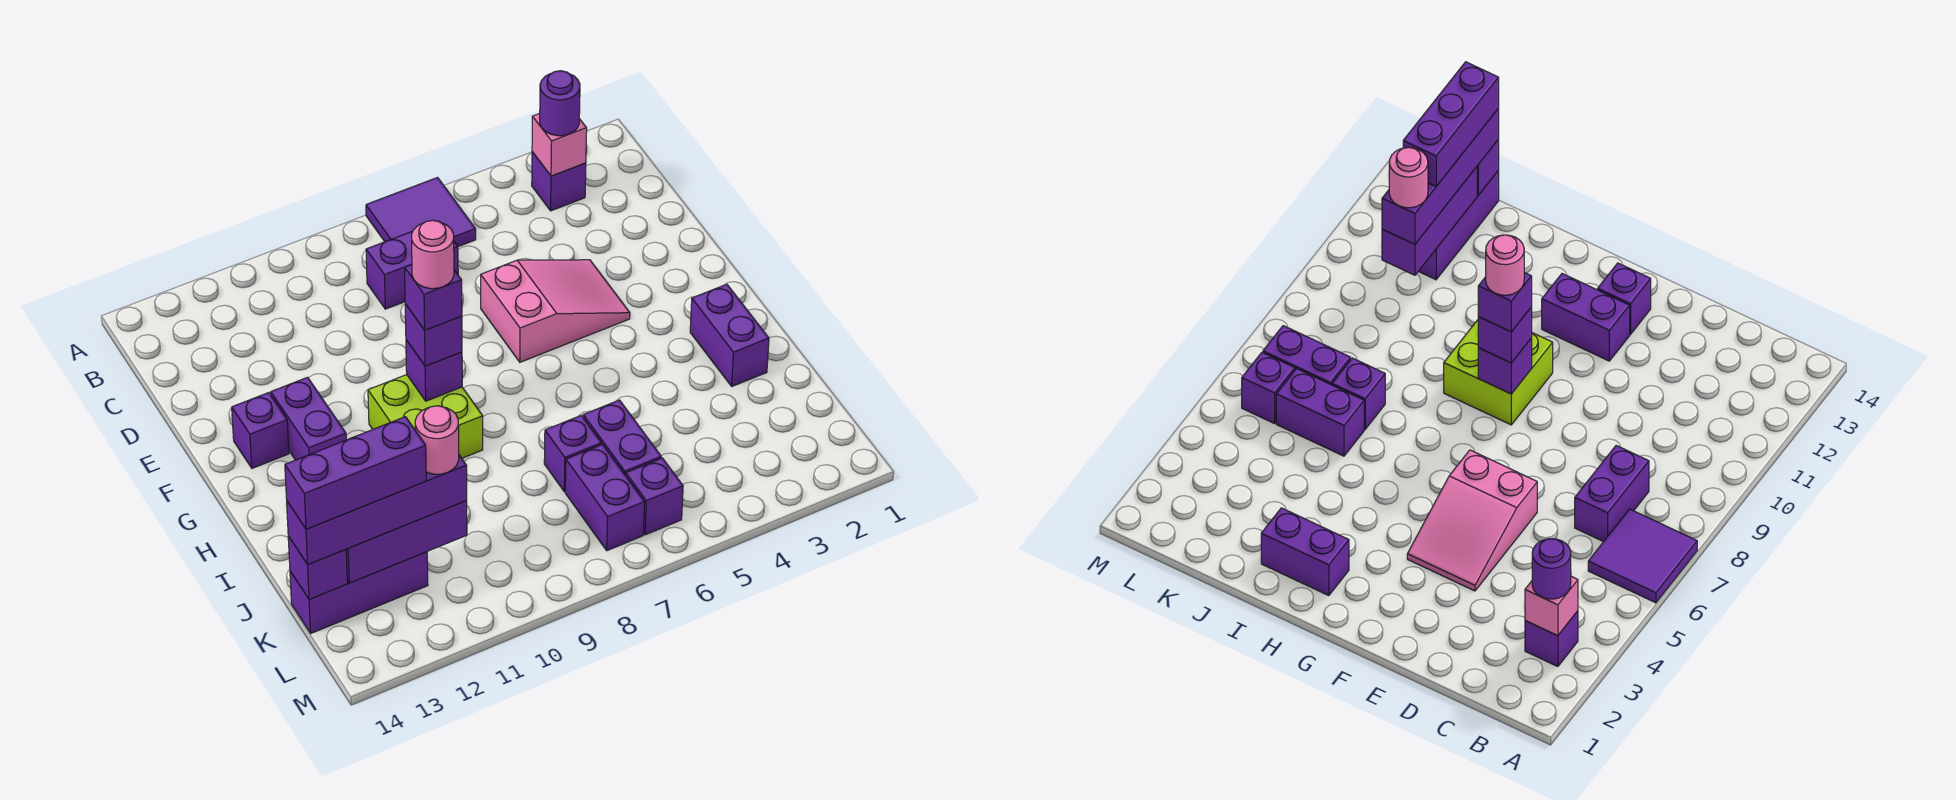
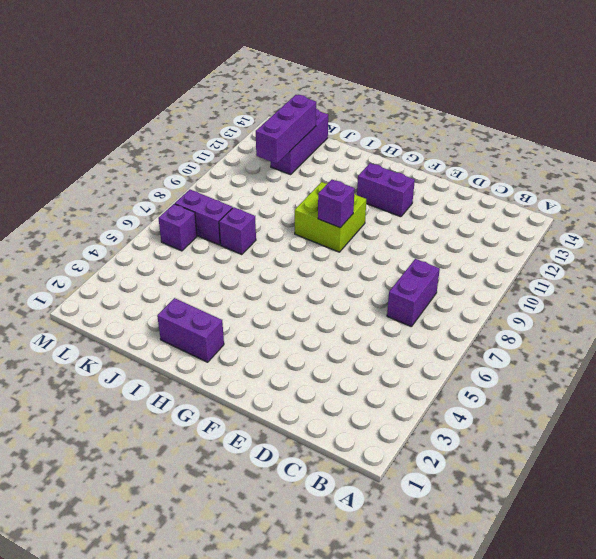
none -> purple 2x2 tile [366,178,476,247]
none -> purple 1x1 brick [532,152,586,211]
none -> pink 2x3 slope [481,260,630,362]

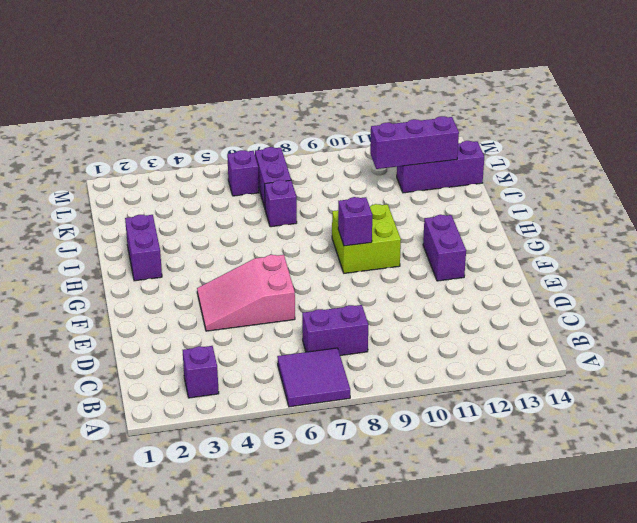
none -> purple 1x1 brick [232,393,289,468]
none -> purple 1x2 brick [583,400,661,475]
none -> pink 1x1 brick [532,113,587,176]

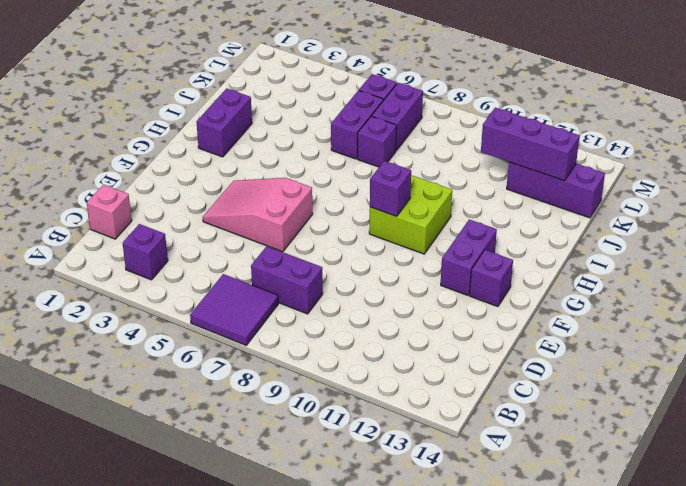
pink 1x1 brick [87,185,132,239] -> pink 1x1 brick moved to [532,113,587,176]
none -> purple 1x1 brick [288,536,347,599]
none -> purple 1x1 round brick [540,71,580,136]
none -> purple 1x1 brick [405,304,462,366]

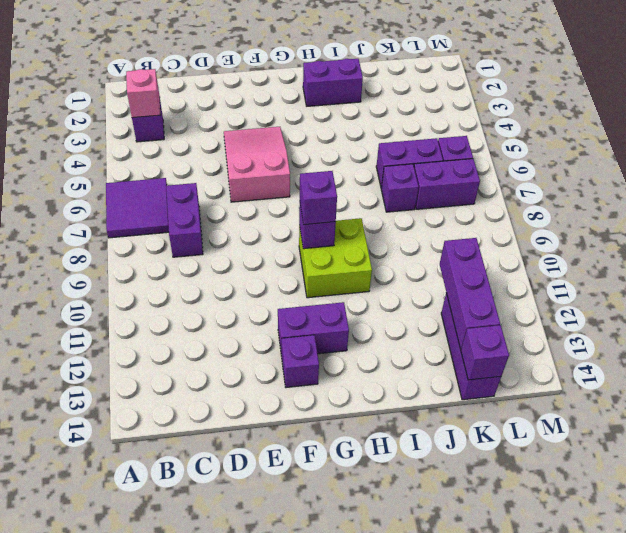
none -> purple 1x1 round brick [540,71,580,136]
none -> purple 1x4 brick [287,455,467,565]
none -> purple 1x1 brick [405,264,462,330]

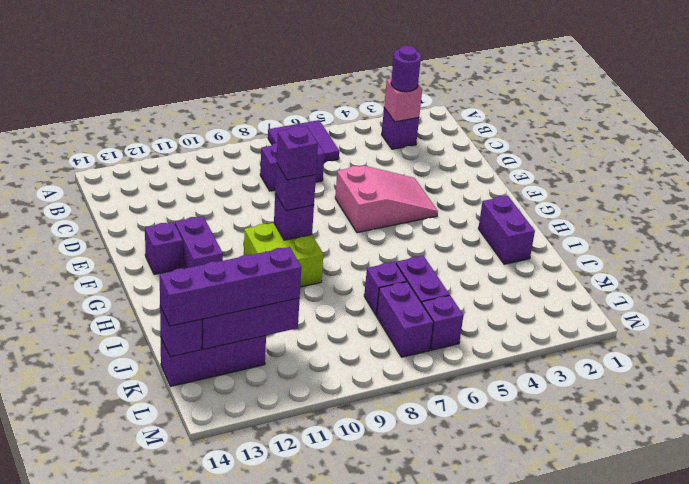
none -> pink 1x1 round brick [415,406,459,474]
none -> purple 1x3 brick [285,417,426,529]
none -> pink 1x1 round brick [412,220,454,289]

